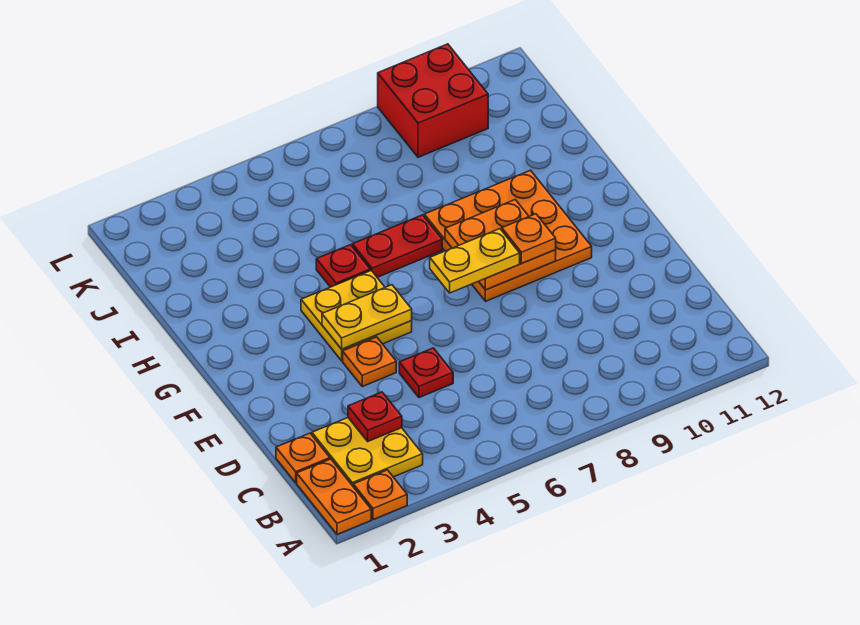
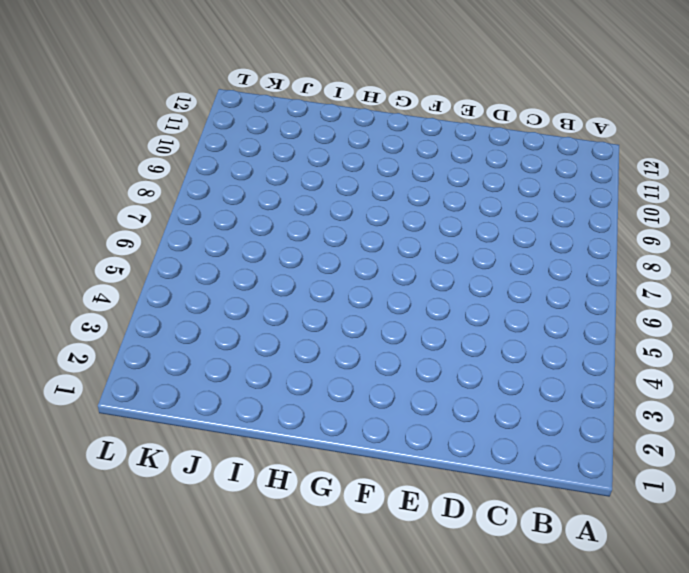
none -> orange 1x2 plate [297,459,371,534]
none -> orange 1x1 plate [353,470,407,520]
none -> yellow 2x2 plate [312,418,423,486]

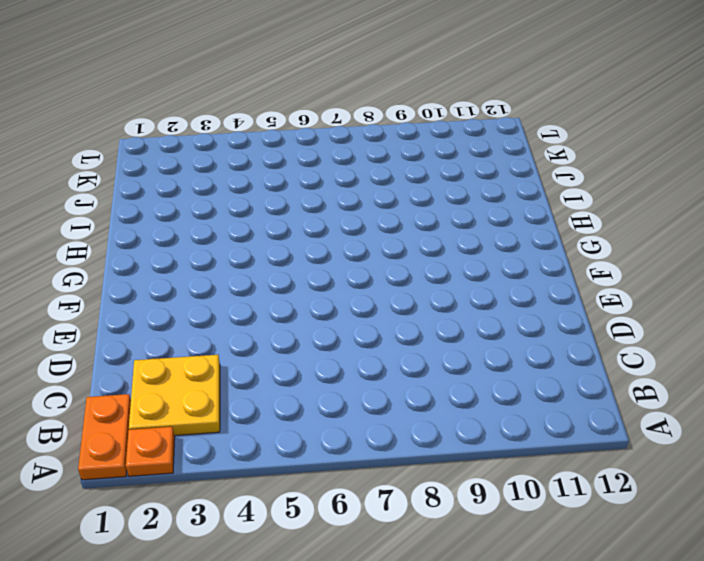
none -> orange 1x1 plate [276,433,330,483]
none -> red 1x1 plate [399,348,453,398]
none -> orange 1x1 plate [343,337,396,387]

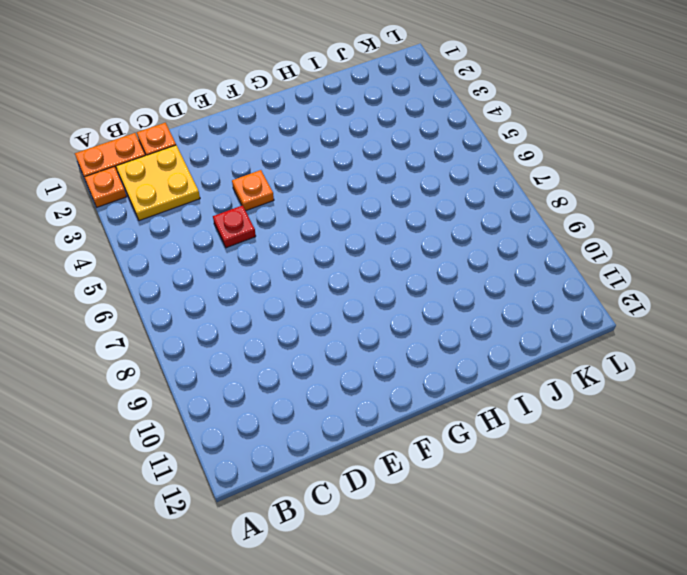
none -> yellow 2x2 plate [301,271,412,361]
none -> orange 3x3 plate [424,170,592,301]
none -> red 1x1 plate [316,245,370,287]

